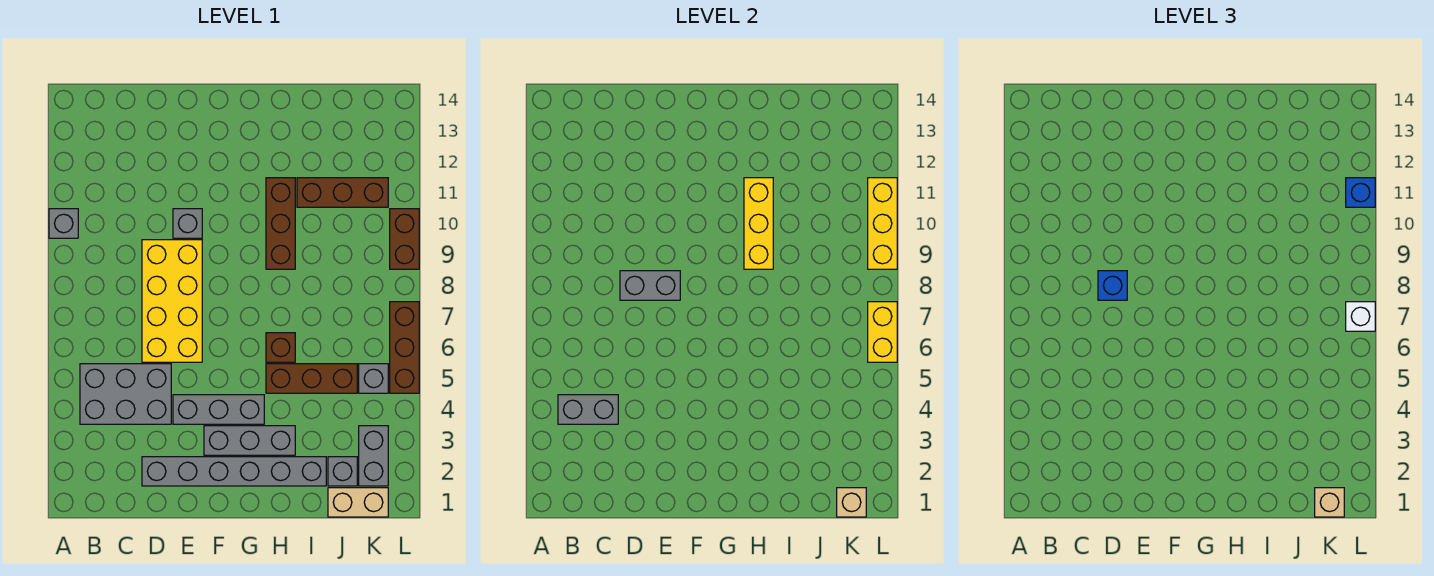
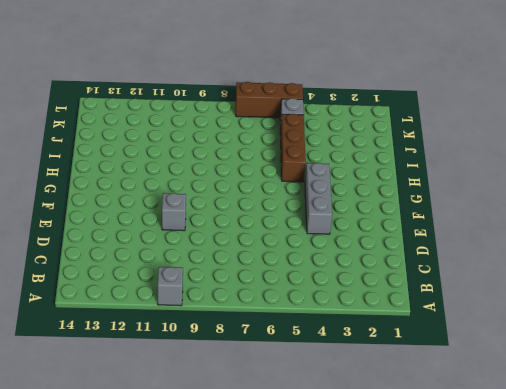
none -> grey 2x3 brick [80,364,171,424]
none -> grey 1x6 brick [142,457,326,486]
none -> yellow 2x4 brick [142,240,202,362]

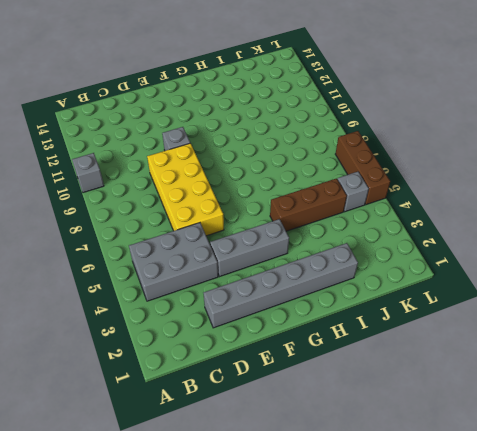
none -> grey 1x3 brick [204,426,295,455]
none -> brown 1x1 brick [266,333,295,362]
none -> brown 1x3 brick [266,178,295,269]

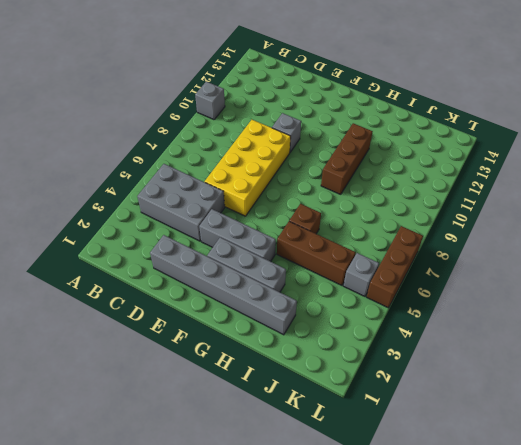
none -> brown 1x3 brick [297,178,388,207]
none -> tan 1x2 brick [328,488,388,517]
none -> grey 1x1 brick [328,457,357,486]

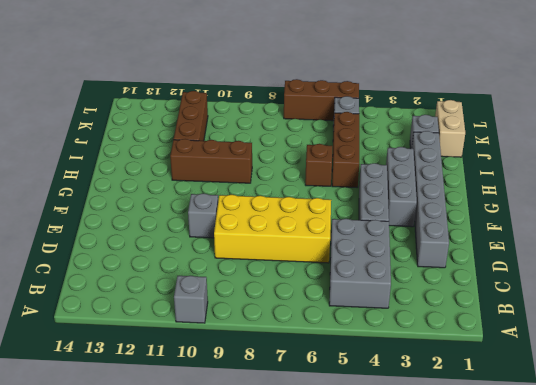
none -> grey 1x2 brick [359,426,388,486]
none -> brown 1x2 brick [390,209,419,269]
none -> grey 1x2 brick [558,395,618,424]

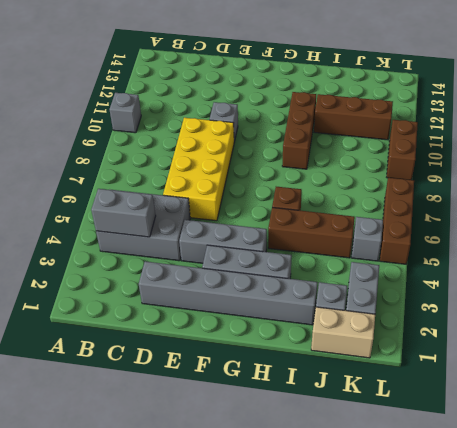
none -> grey 1x2 brick [620,271,680,300]
none -> yellow 1x3 brick [744,178,773,269]
none -> tan 1x1 brick [837,488,866,517]

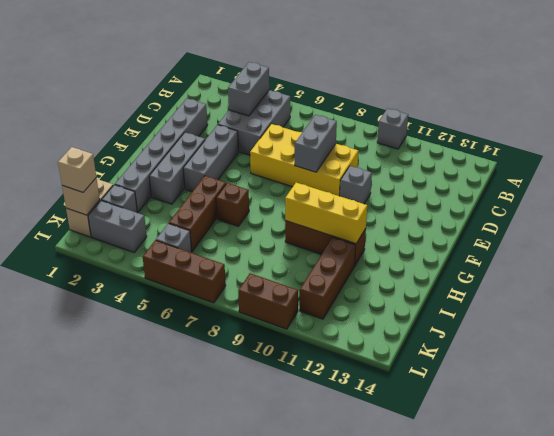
none -> yellow 1x2 brick [868,302,897,362]
none -> yellow 1x3 brick [868,178,897,269]
none -> blue 1x1 brick [1098,271,1127,300]

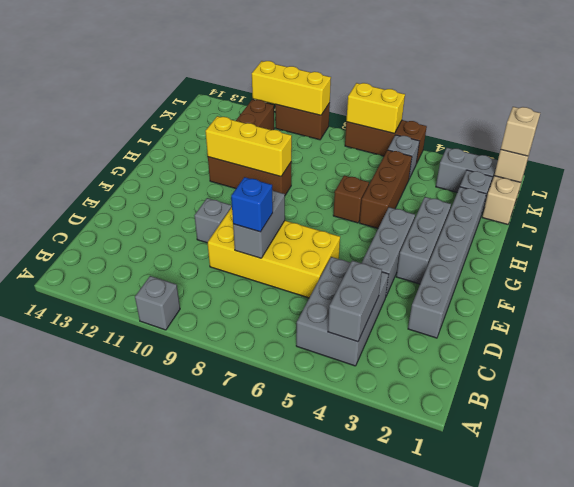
none -> white 1x1 brick [1346,302,1375,331]
none -> blue 1x1 brick [1346,178,1375,207]

